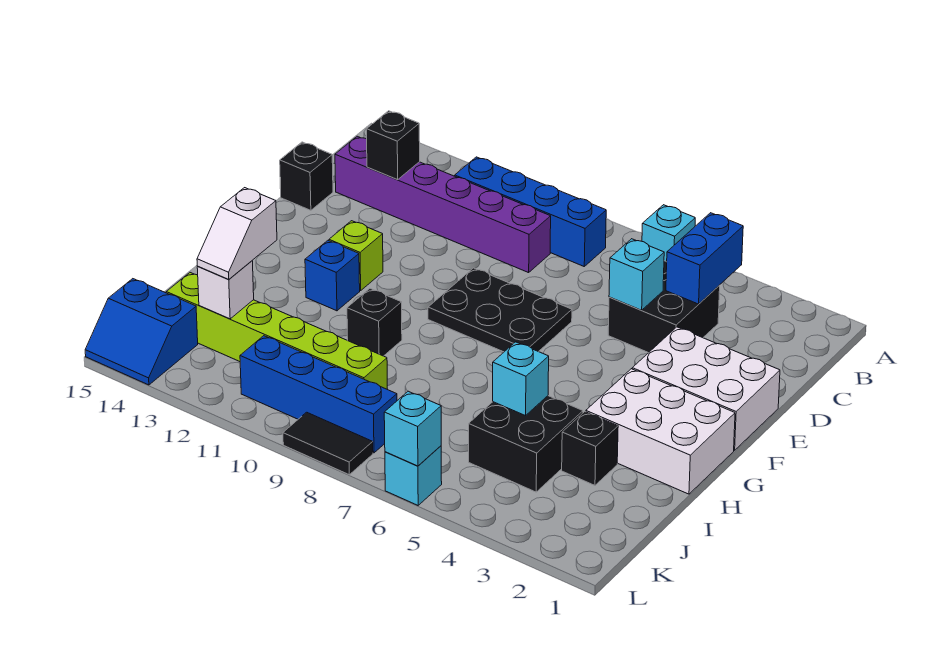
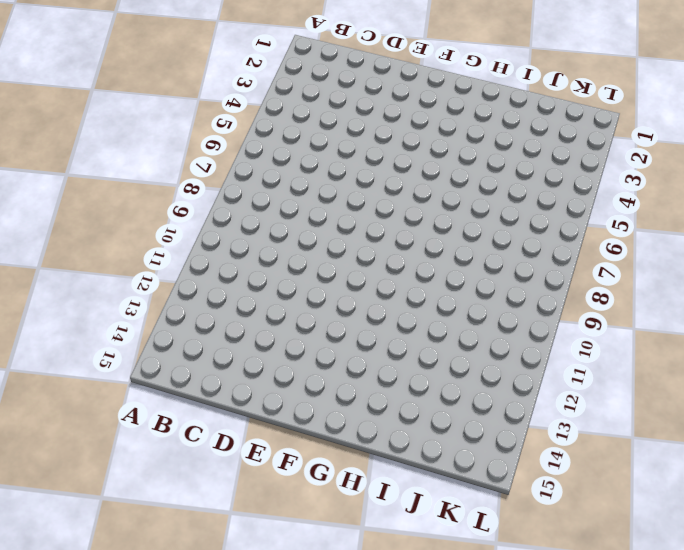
none -> cyan 1x1 brick [642,205,695,262]
none -> blue 1x4 brick [455,157,606,266]
none -> black 2x2 brick [608,261,720,353]

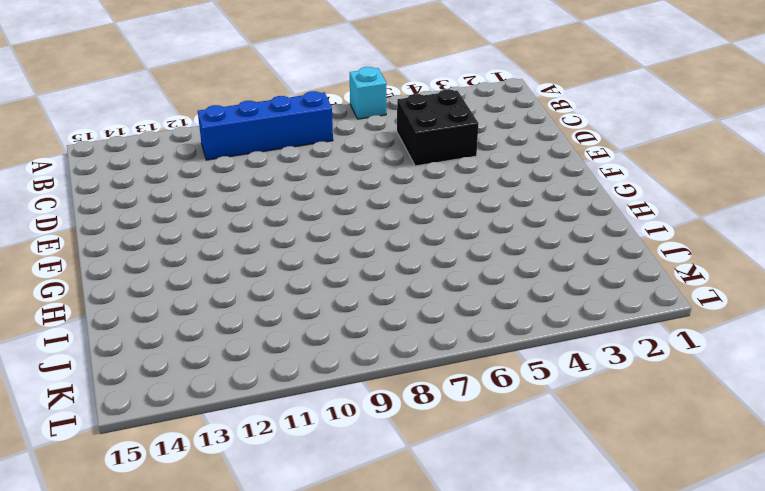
none -> purple 1x6 brick [335,136,551,273]
none -> black 1x1 brick [280,142,333,210]
none -> white 2x3 brick [632,327,780,450]

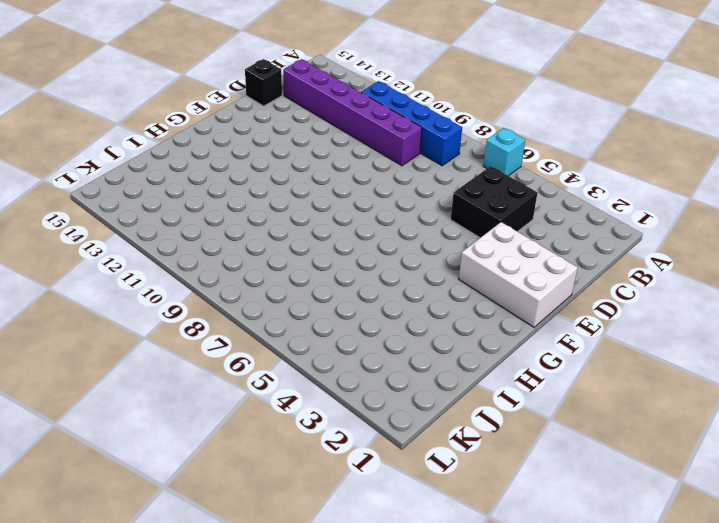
none -> black 2x3 plate [428,268,572,352]
none -> lime 1x1 brick [329,221,383,291]
none -> white 2x3 brick [586,369,735,494]

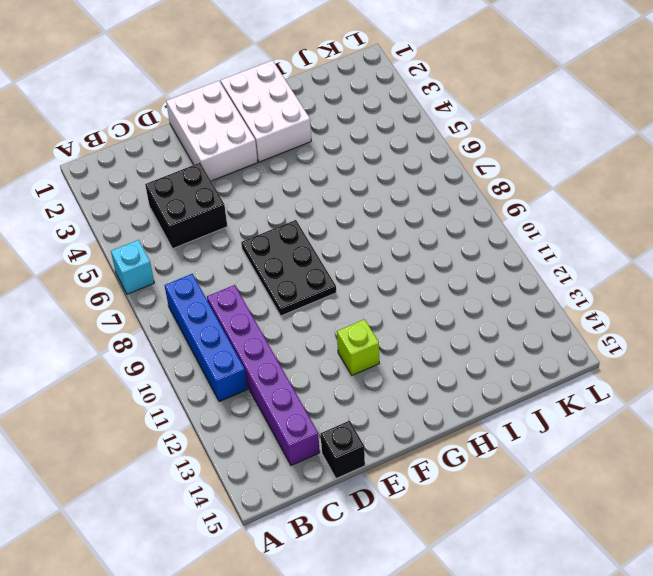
none -> blue 1x1 brick [305,241,360,311]
none -> black 1x1 brick [347,289,402,356]
none -> black 1x1 brick [562,412,618,485]

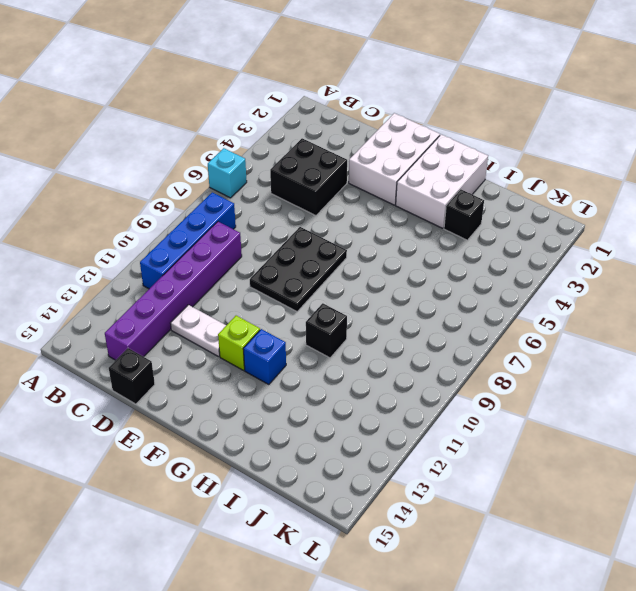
white 1x2 plate [170,305,226,357] -> none
none -> black 2x2 brick [469,396,583,492]
none -> lime 1x6 brick [166,273,387,389]
none -> blue 1x4 brick [240,336,397,453]

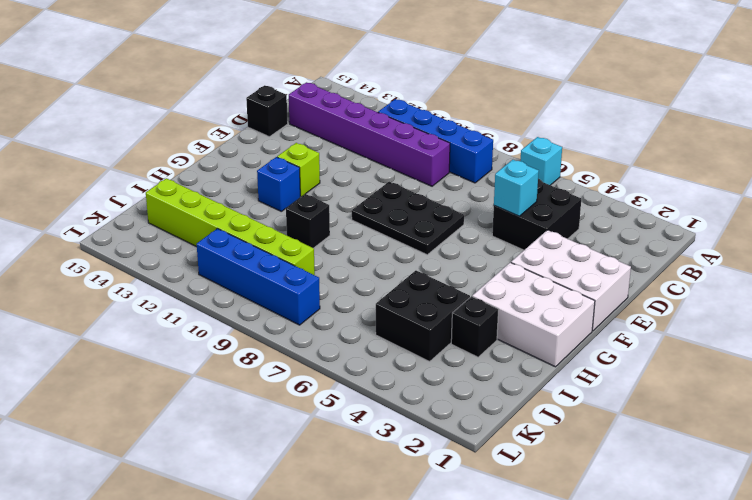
none -> blue 2x2 slope [85,279,198,385]
none -> cyan 1x1 brick [385,446,442,505]
none -> black 1x2 tile [283,412,373,475]

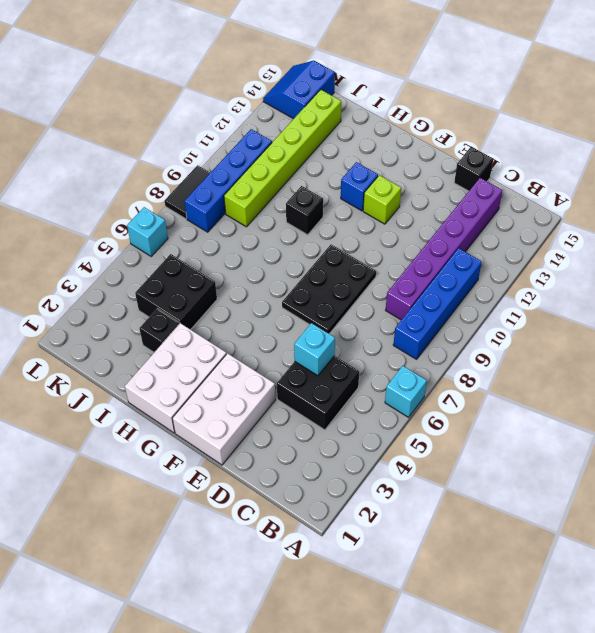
none -> blue 1x2 brick [666,213,743,304]
none -> black 1x1 brick [366,111,420,180]
none -> cyan 1x1 brick [493,342,549,416]

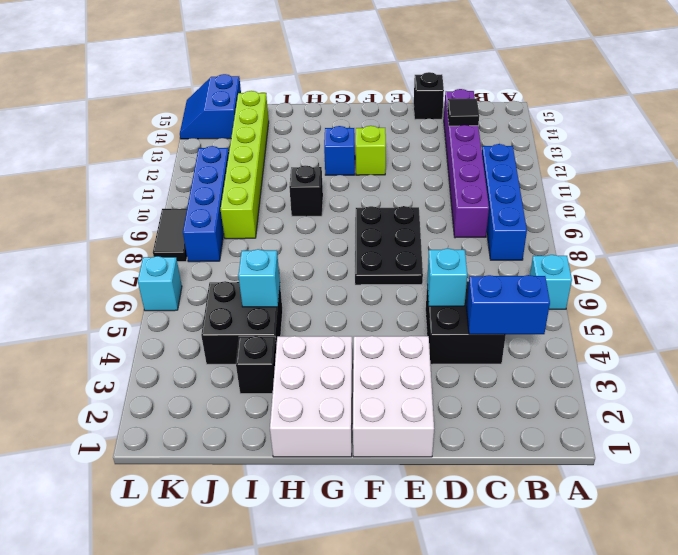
black 1x1 tile [447,99,479,126] -> black 1x1 brick [366,111,420,180]
none -> white 1x1 brick [197,261,254,319]
none -> cyan 1x1 brick [384,391,441,466]
none -> white 1x2 slope [197,188,277,279]

